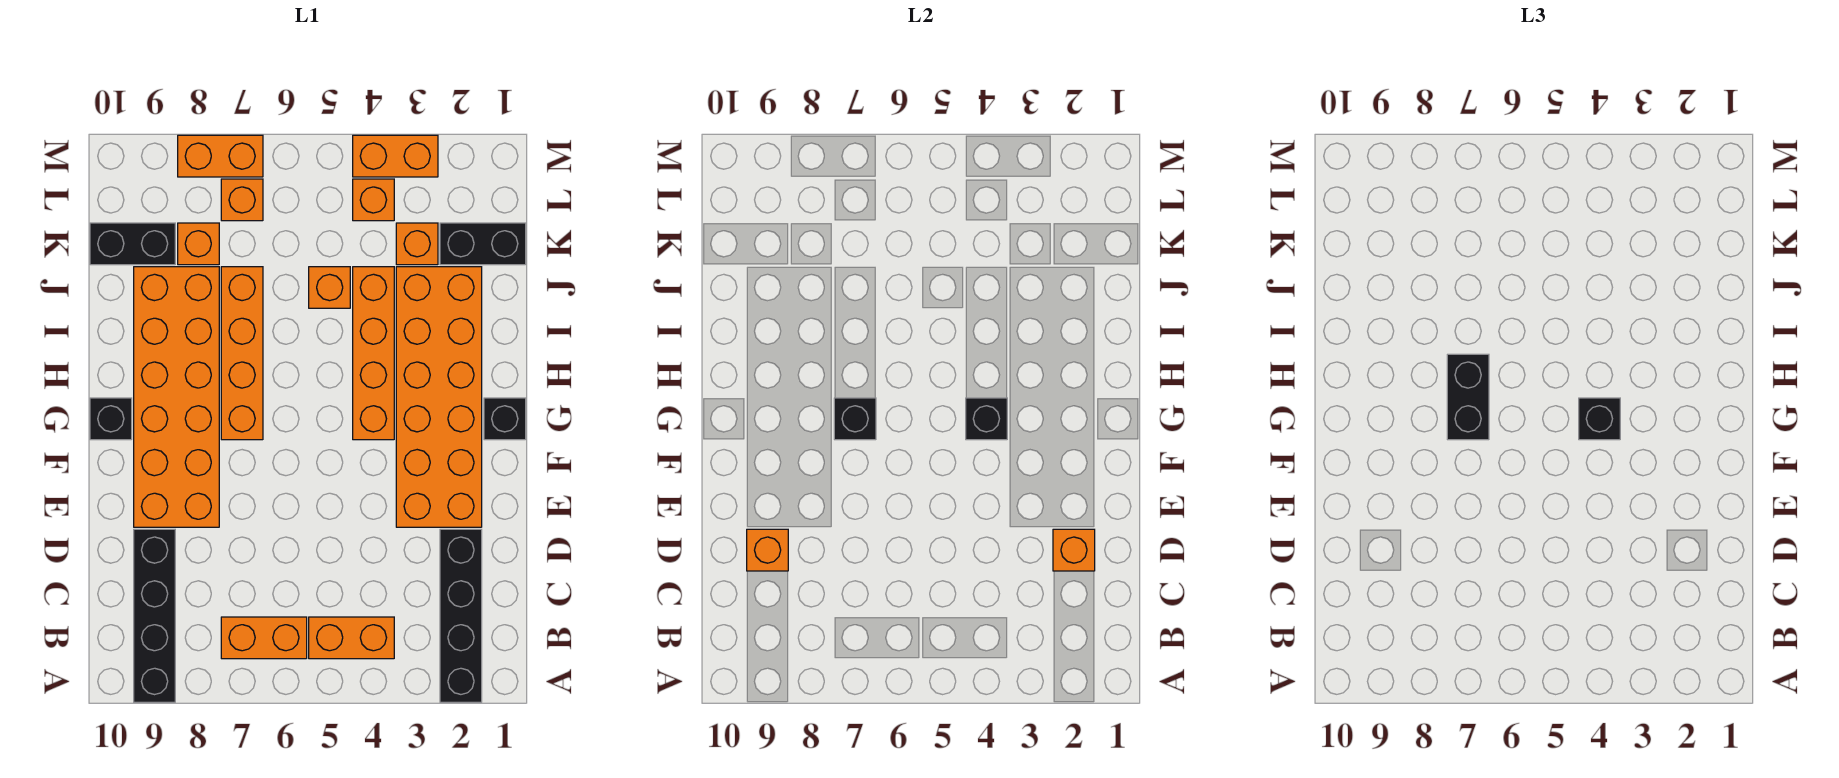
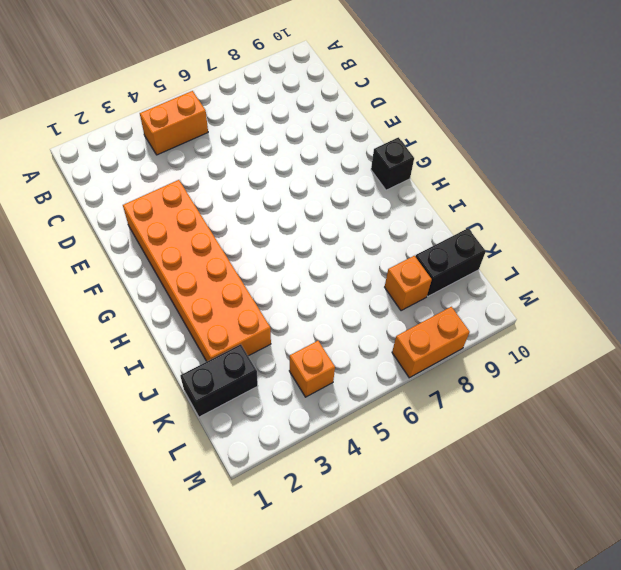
none -> black 1x4 brick [440,529,482,702]
none -> black 1x4 brick [134,529,175,702]
none -> orange 1x2 brick [221,617,307,659]

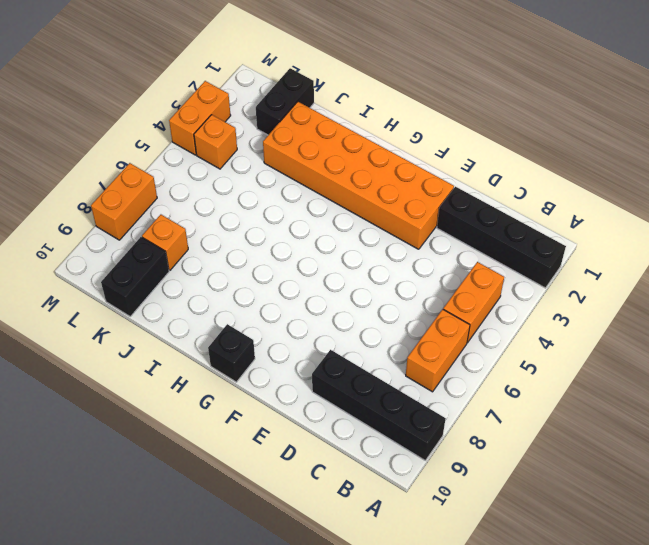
none -> orange 2x6 brick [134,267,219,527]
none -> black 1x1 brick [484,398,526,440]
none -> orange 1x4 brick [353,267,394,440]

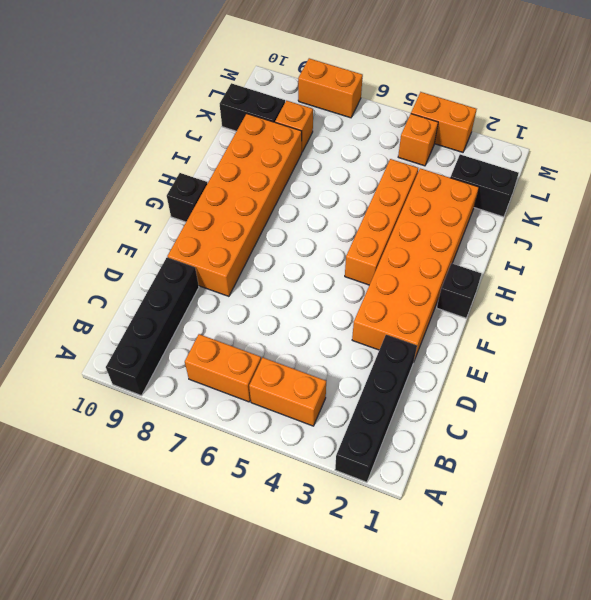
none -> orange 1x4 brick [221,267,263,440]
none -> orange 1x1 brick [309,267,350,308]
none -> orange 1x1 brick [396,223,438,265]

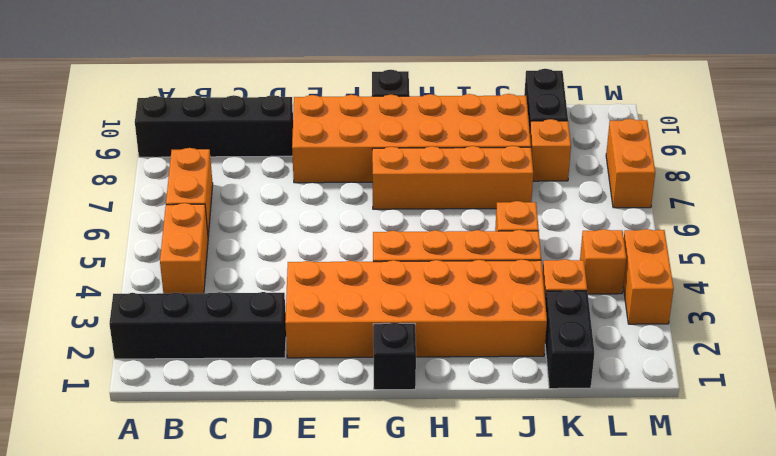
none -> orange 1x1 brick [221,179,263,221]
none -> orange 1x1 brick [1053,529,1095,571]
none -> orange 1x1 brick [747,529,788,571]

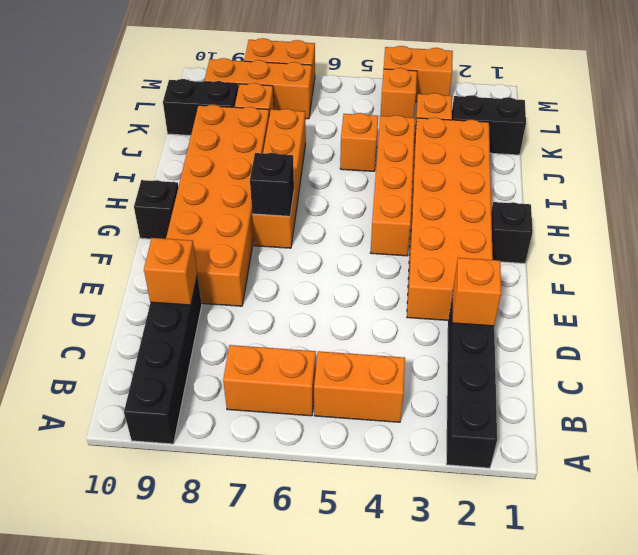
orange 1x3 brick [204,58,312,119] -> orange 1x1 brick [221,179,263,221]
none -> black 1x1 brick [966,398,1007,440]
none -> black 1x1 brick [1579,398,1620,440]
none -> black 1x2 brick [1447,354,1489,440]

